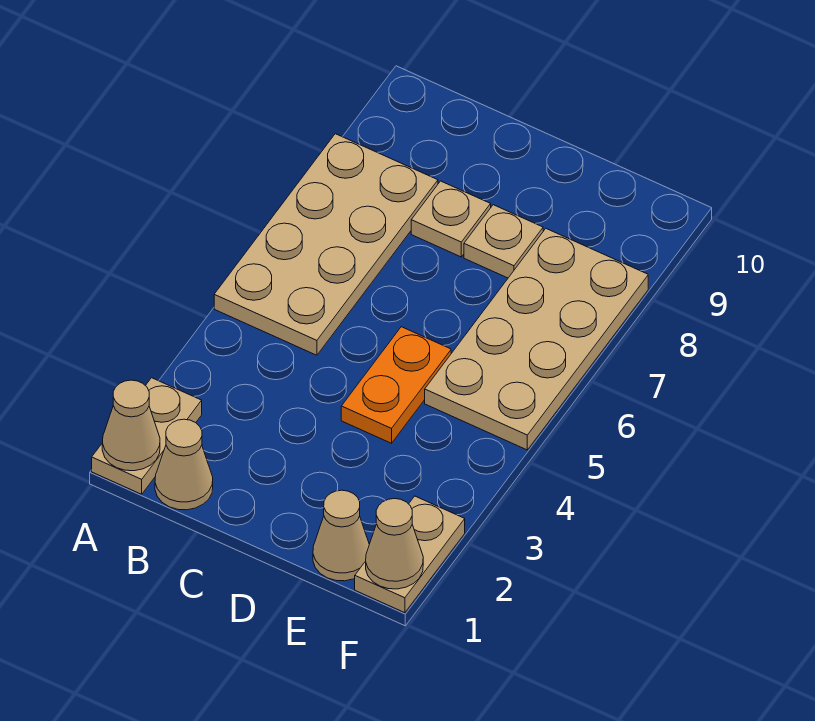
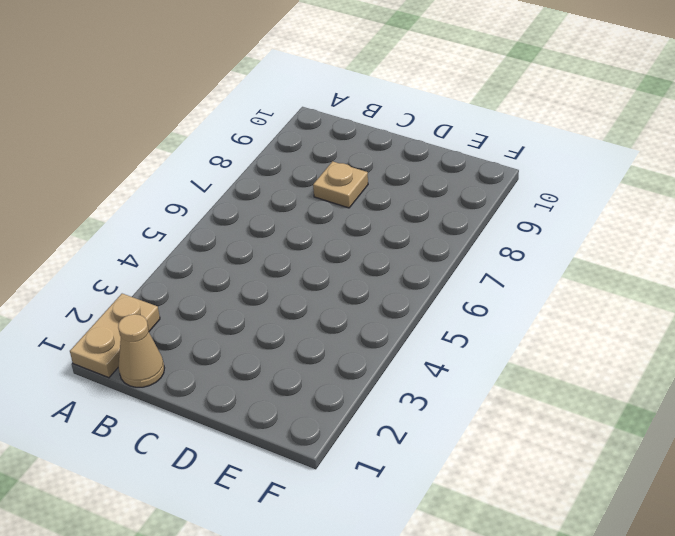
none -> tan 2x4 plate [214,134,438,355]
none -> orange 1x2 plate [341,327,451,443]

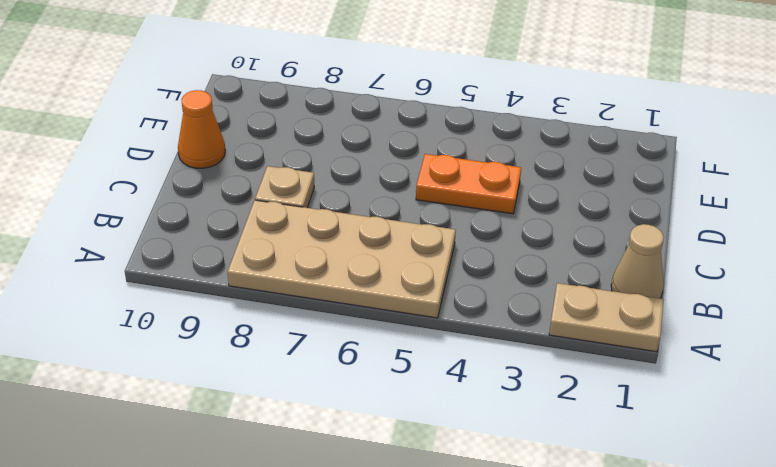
orange 1x1 cone [178,90,225,168] -> none
none -> tan 1x1 plate [464,205,543,278]
none -> tan 1x1 cone [313,490,369,581]

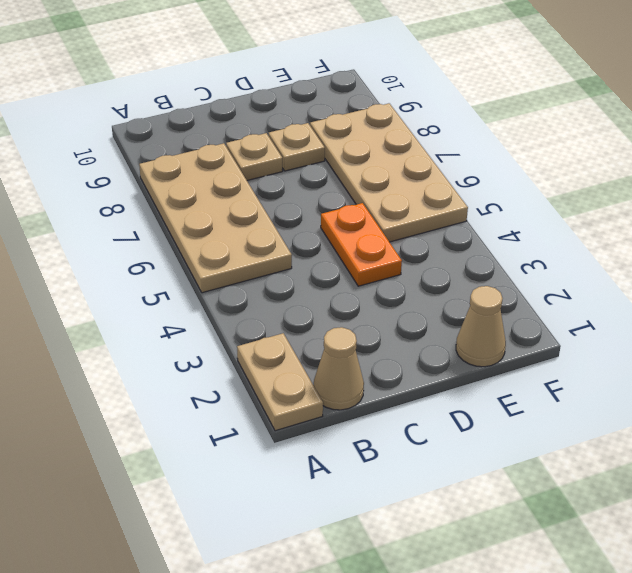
none -> tan 1x2 plate [355,496,465,613]
none -> tan 1x1 cone [102,380,160,471]

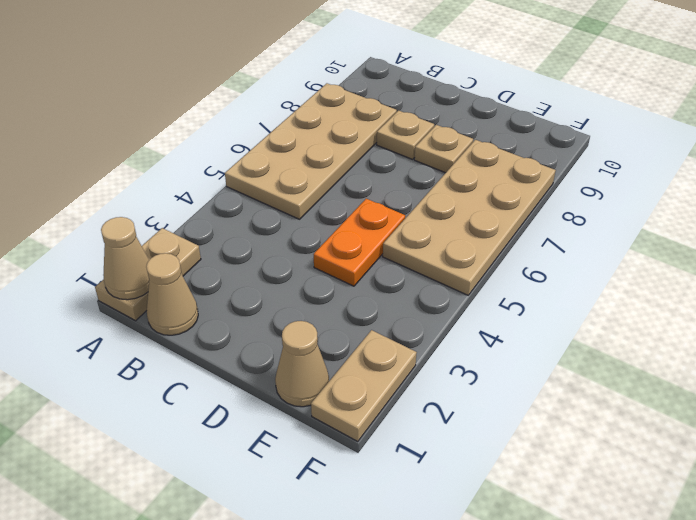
none -> tan 1x1 cone [366,499,423,589]

